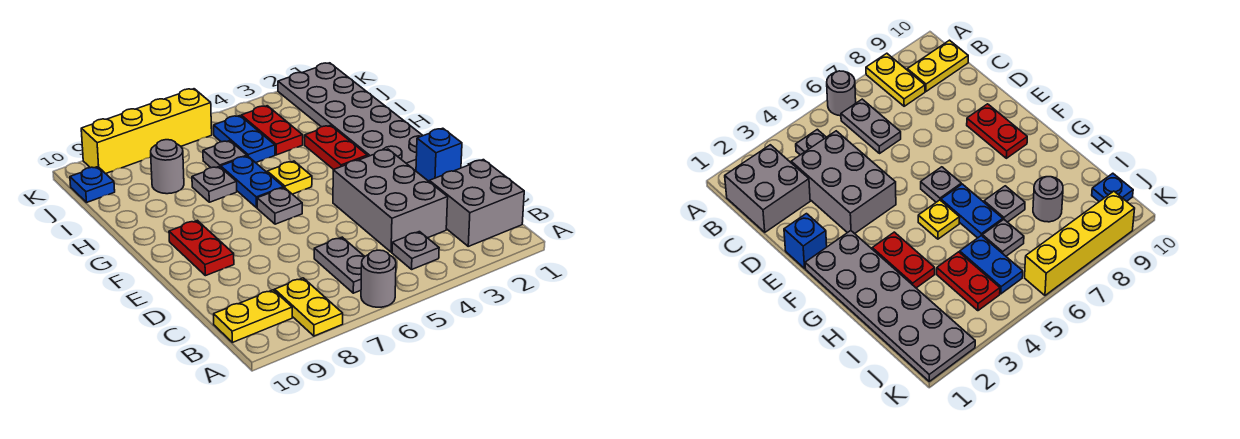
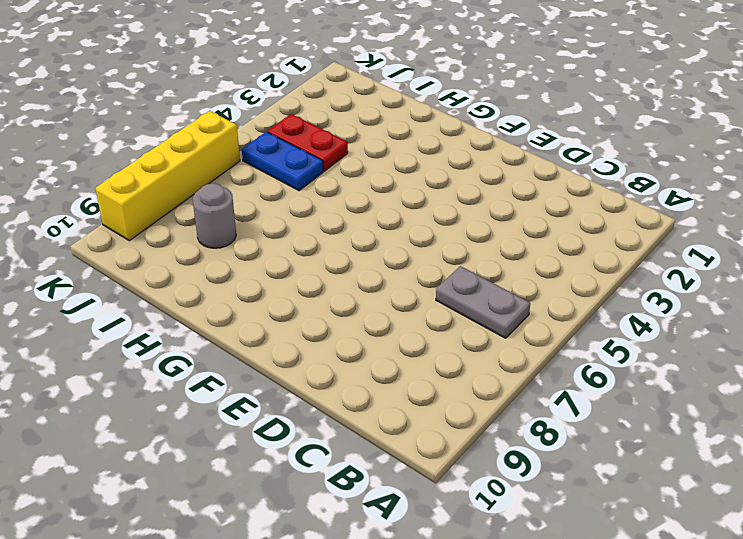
none -> grey 1x1 round brick [361,250,396,307]
none -> yellow 1x2 plate [275,278,343,336]
none -> grey 2x2 brick [429,160,524,246]

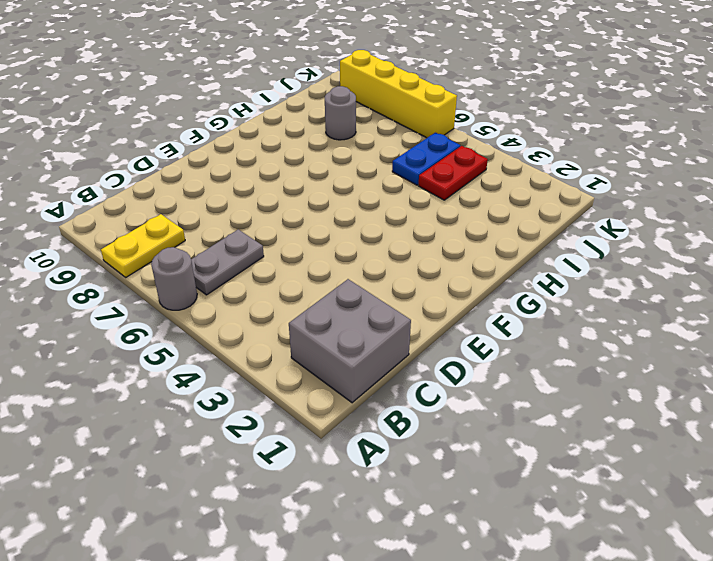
none -> grey 1x1 plate [392,232,439,269]
none -> yellow 1x2 plate [214,290,292,342]
none -> grey 2x3 brick [333,149,448,252]

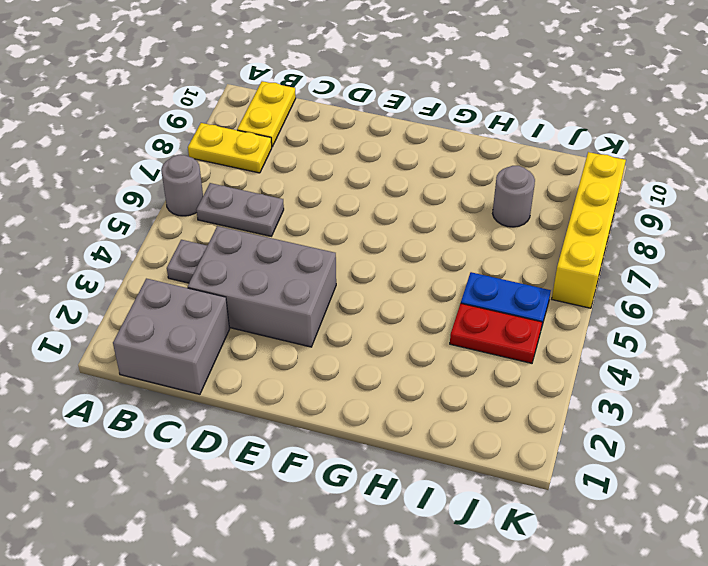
none -> blue 1x1 brick [416,128,462,181]
none -> red 1x2 plate [169,220,234,276]
none -> grey 2x6 plate [278,63,423,170]

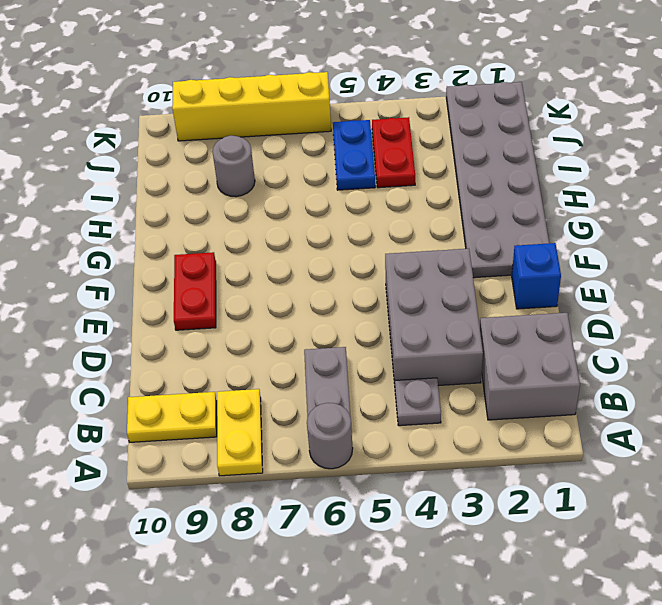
none -> grey 1x1 plate [257,188,302,224]
none -> red 1x2 plate [305,125,367,170]
none -> yellow 1x1 plate [267,161,312,194]

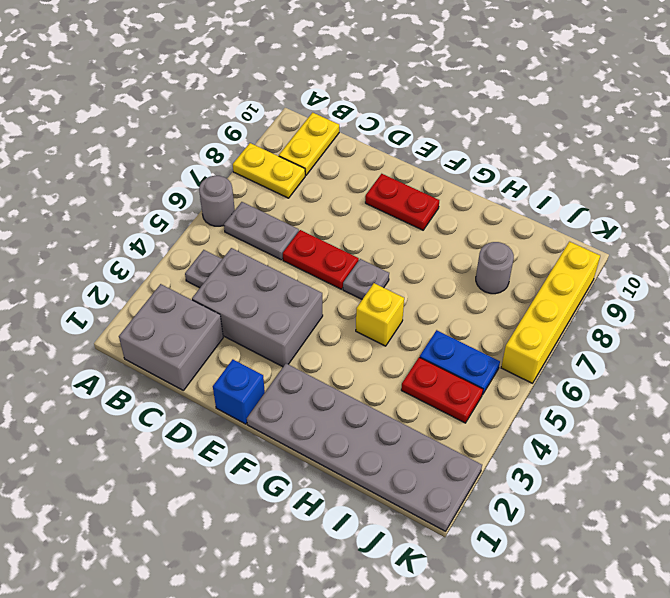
red 1x2 plate [283,230,359,289] -> red 1x2 plate moved to [305,125,367,170]
yellow 1x1 brick [356,283,404,346] -> yellow 1x1 plate [267,161,312,194]
none -> blue 1x2 plate [221,156,284,208]
none -> grey 1x1 plate [192,167,237,202]
none -> grey 1x1 plate [203,141,247,168]

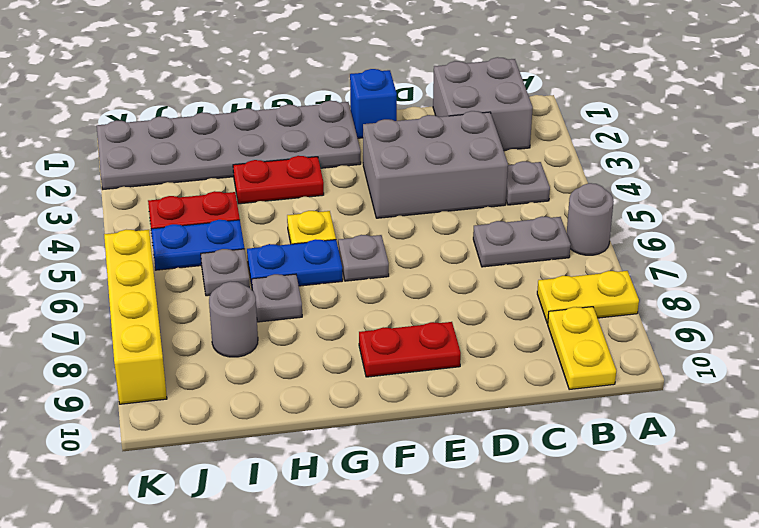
none -> blue 1x1 plate [70,167,115,202]

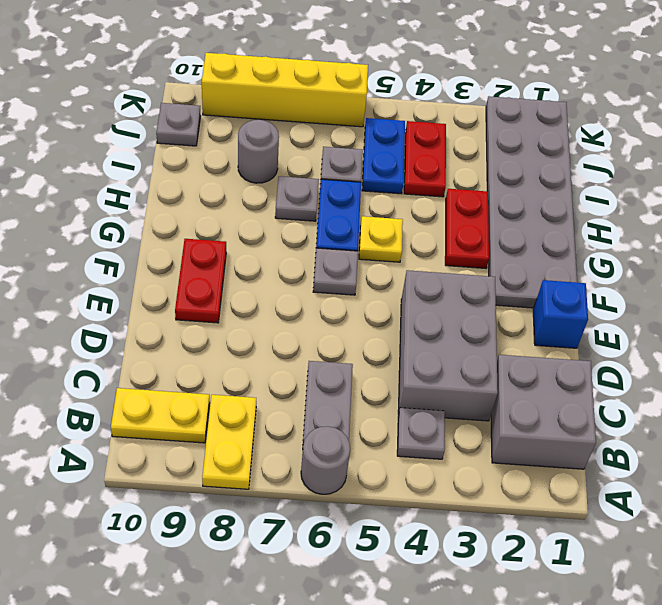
grey 1x1 plate [156,103,201,146] -> blue 1x1 plate [70,167,115,202]

